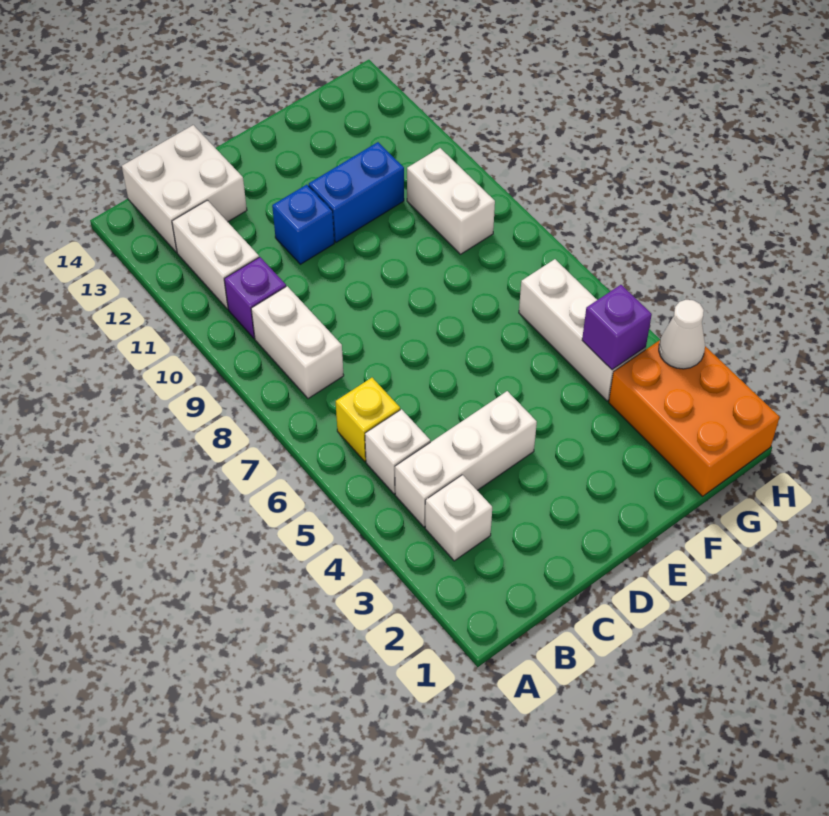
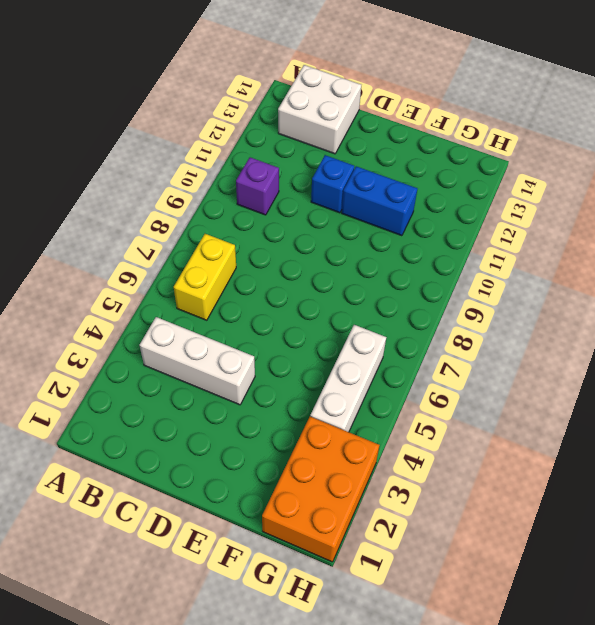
yellow 1x2 brick [174,234,236,320] -> yellow 1x1 brick [336,378,400,461]
none -> white 1x1 brick [425,475,492,561]
none -> white 1x1 brick [365,409,430,494]
none -> white 1x2 brick [251,286,344,399]

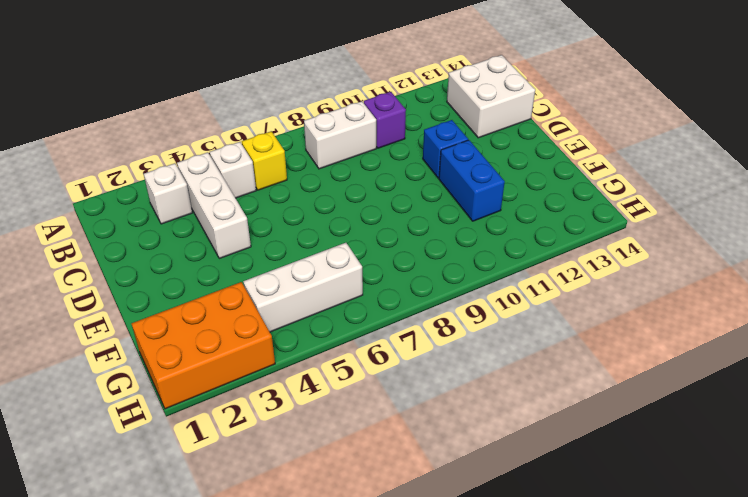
none -> white 1x2 brick [172,200,259,309]
none -> white 1x2 brick [407,148,495,254]
none -> purple 1x1 brick [582,285,652,370]

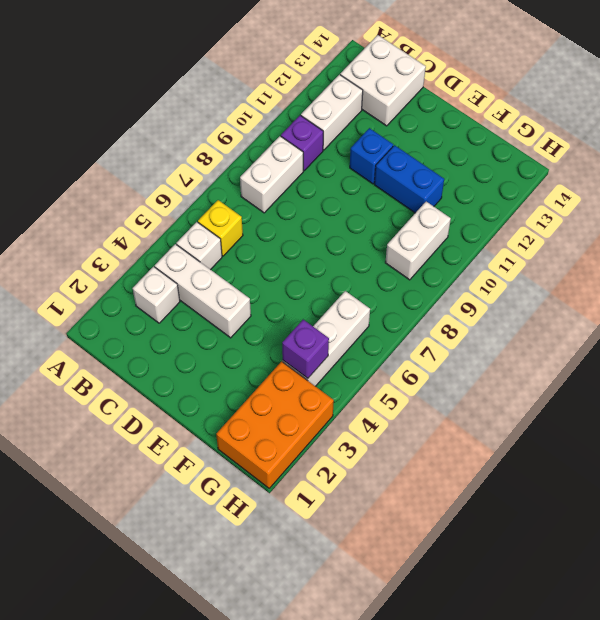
none -> white 1x1 cone [659,300,705,369]

